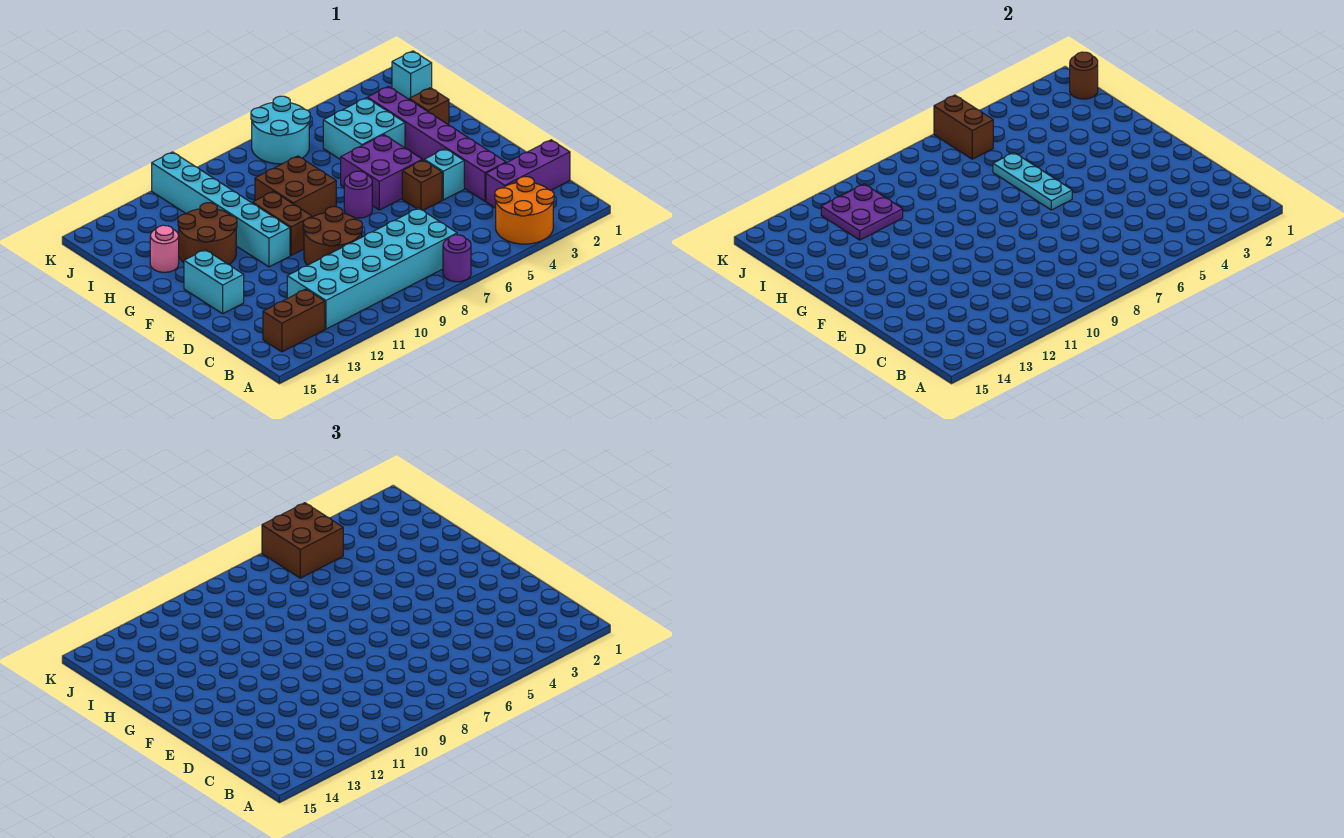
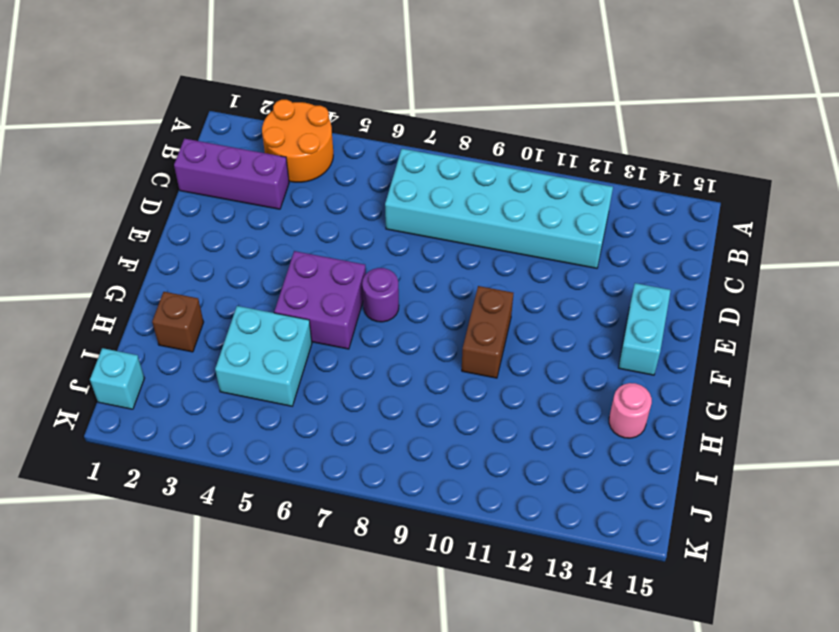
none -> purple 1x1 round brick [443,235,471,282]
none -> brown 1x2 brick [263,289,325,352]
none -> purple 1x6 brick [368,86,506,201]

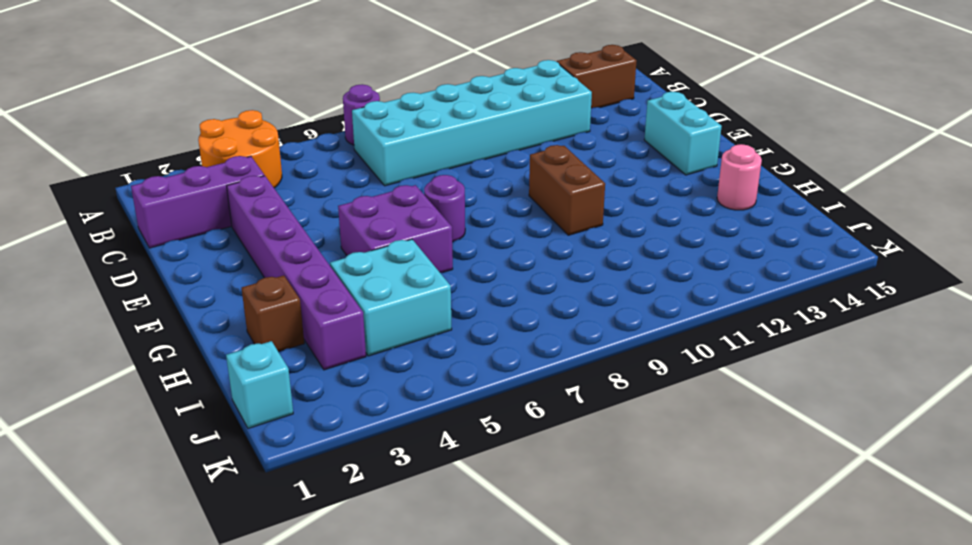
none -> brown 2x2 round brick [303,207,362,265]
none -> cyan 1x1 brick [424,149,464,200]
none -> brown 1x1 brick [402,160,442,210]

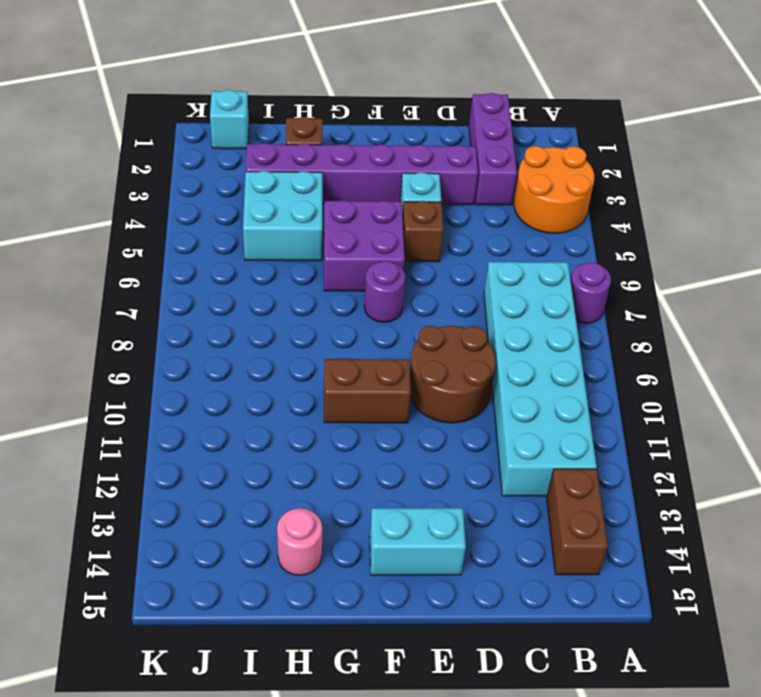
none -> cyan 1x6 brick [152,152,290,267]
none -> brown 2x2 brick [255,156,336,217]
none -> brown 2x2 round brick [178,203,237,264]

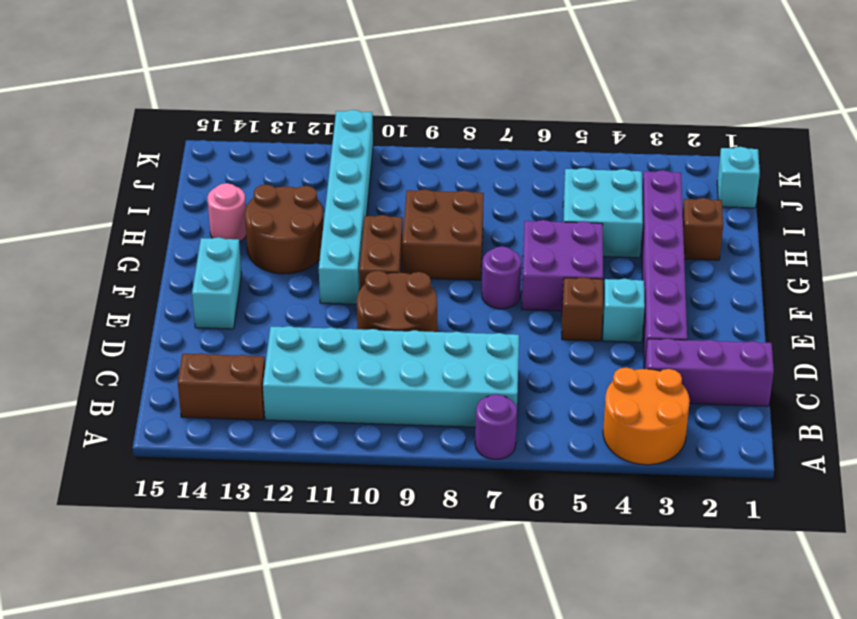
none -> cyan 2x2 round brick [251,96,310,164]
none -> cyan 1x3 plate [993,153,1072,210]
none -> purple 2x2 plate [821,184,903,240]

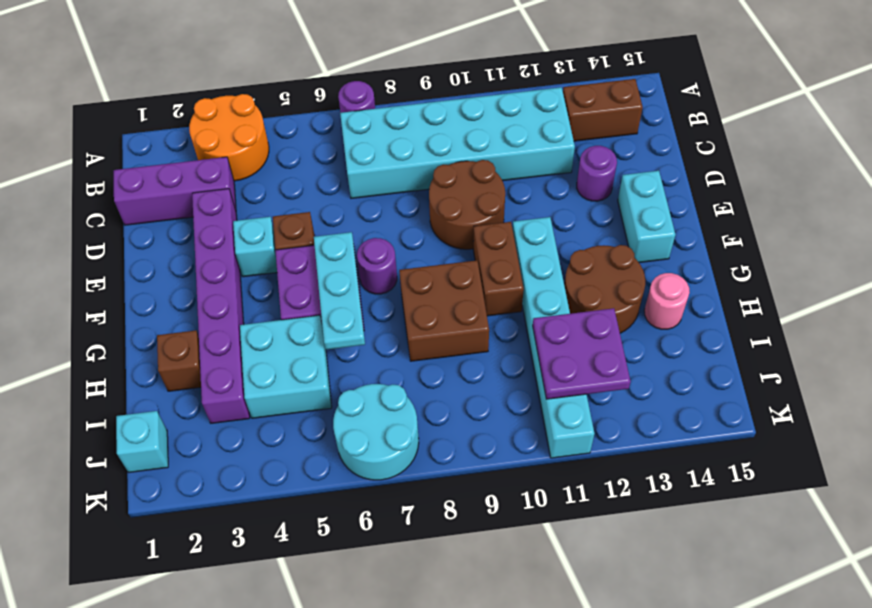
purple 1x1 round brick [577,146,617,201] -> none
none -> brown 1x1 round brick [1070,52,1098,99]
none -> brown 1x2 brick [934,95,993,159]
none -> brown 2x2 brick [262,503,343,578]

